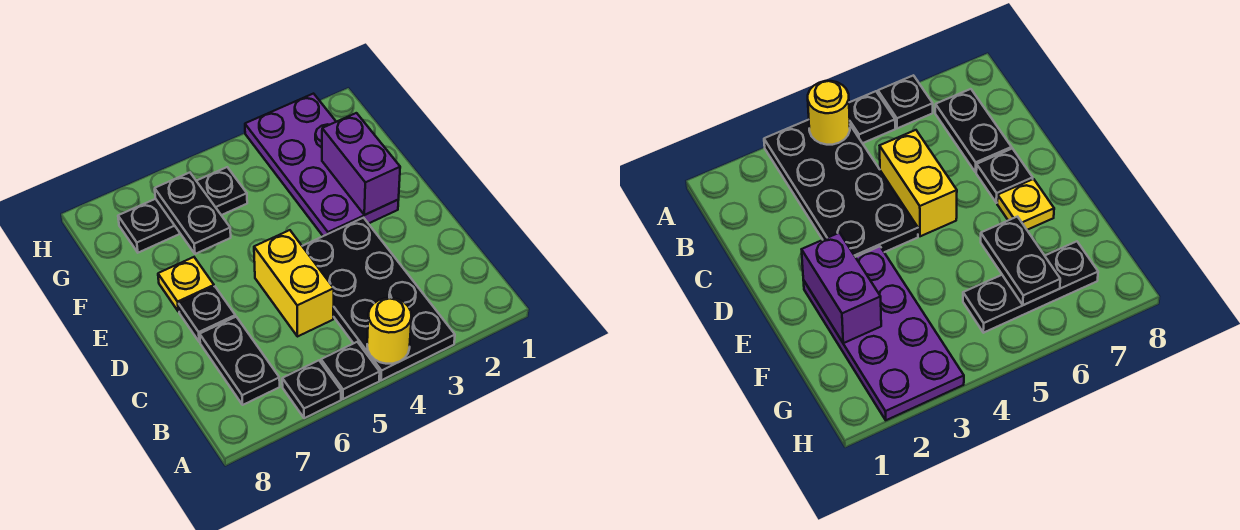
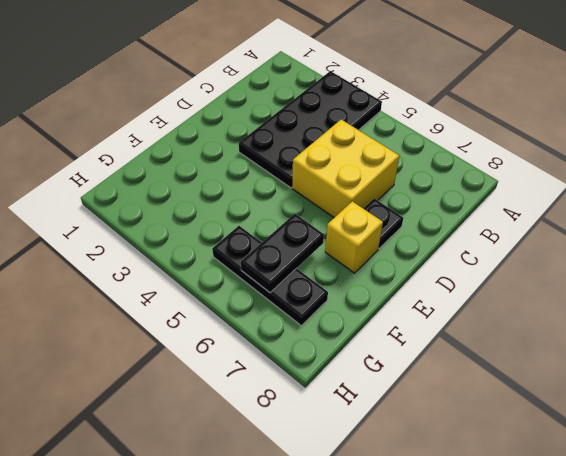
yellow 2x2 brick [292,120,399,218] -> yellow 1x2 brick [254,230,334,337]
yellow 1x1 brick [325,201,383,273] -> yellow 1x1 plate [158,257,214,312]
none -> black 1x1 plate [321,342,380,399]
none -> black 1x1 plate [282,361,341,418]
none -> black 1x2 plate [200,317,280,405]

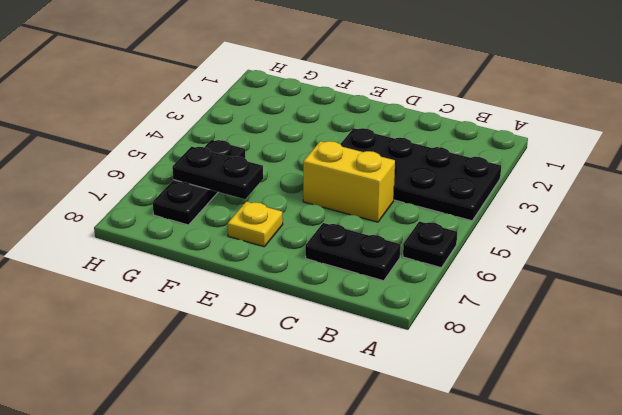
none -> black 1x1 plate [321,342,380,399]
none -> black 1x1 plate [179,287,235,342]
none -> purple 2x4 plate [245,94,398,236]

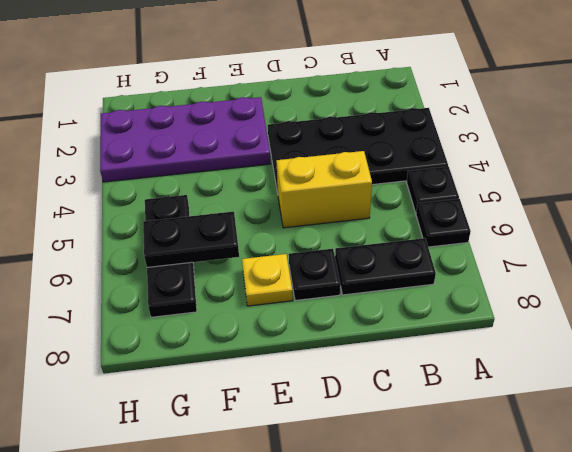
none -> yellow 1x1 round brick [367,298,412,364]
none -> purple 1x2 brick [322,113,400,215]

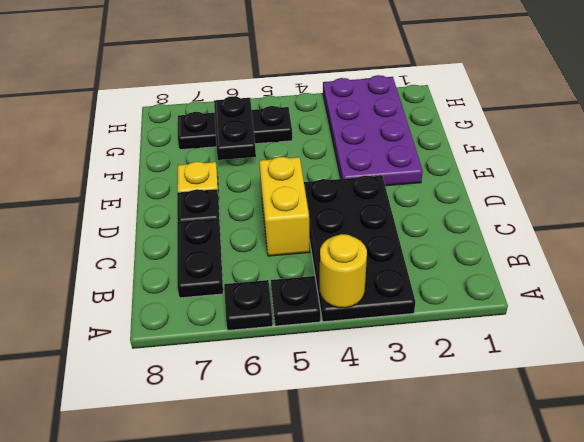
none -> purple 1x2 brick [322,113,400,215]

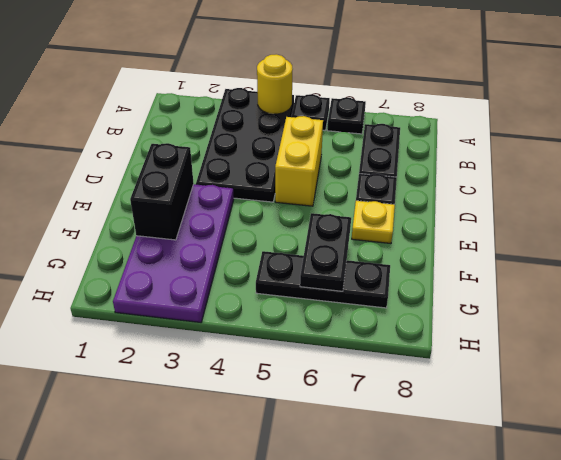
black 1x2 brick [130,143,194,240] -> purple 1x2 brick [322,113,400,215]

